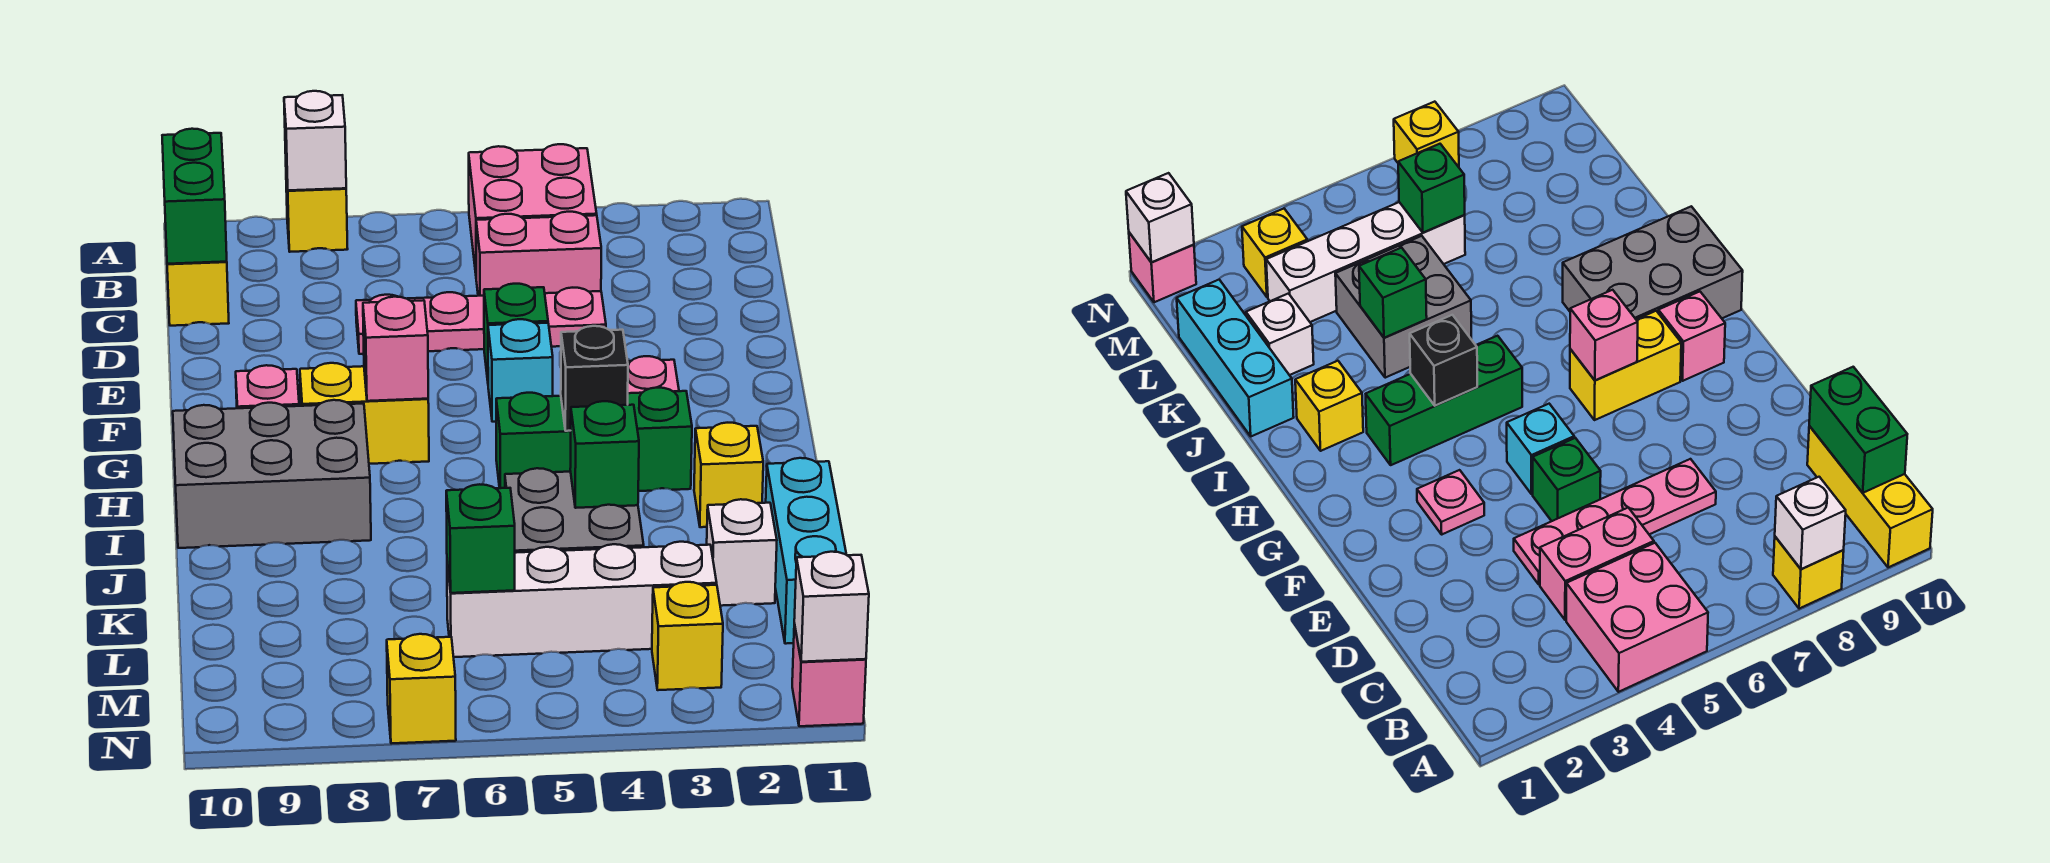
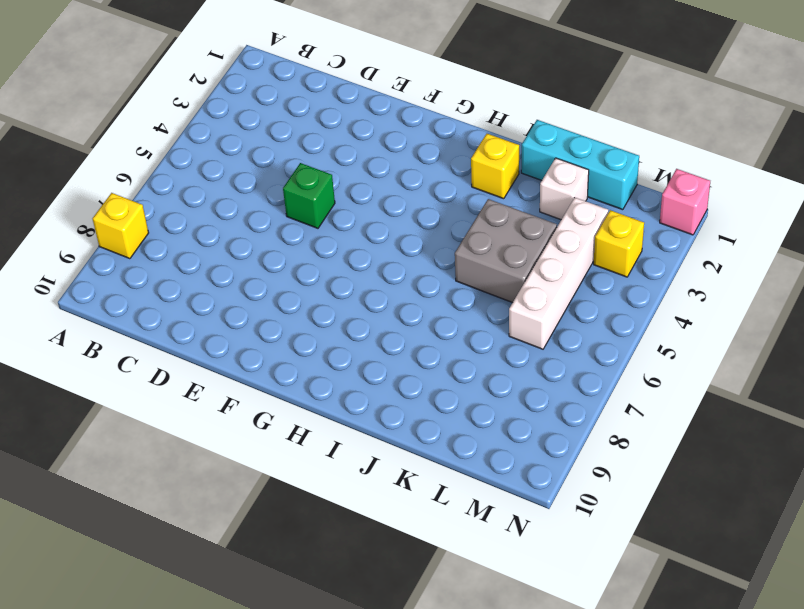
none -> pink 2x2 brick [469,144,597,273]
none -> yellow 1x3 brick [167,262,229,326]
none -> pink 1x2 brick [476,212,601,296]

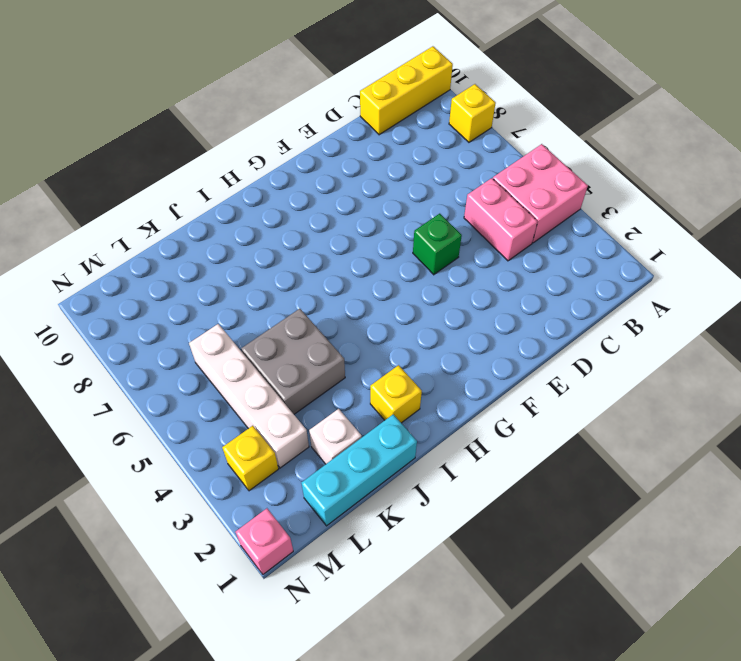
none -> pink 1x4 plate [356,288,606,354]
none -> pink 1x1 plate [628,356,679,393]
none -> cyan 1x1 brick [488,319,553,422]

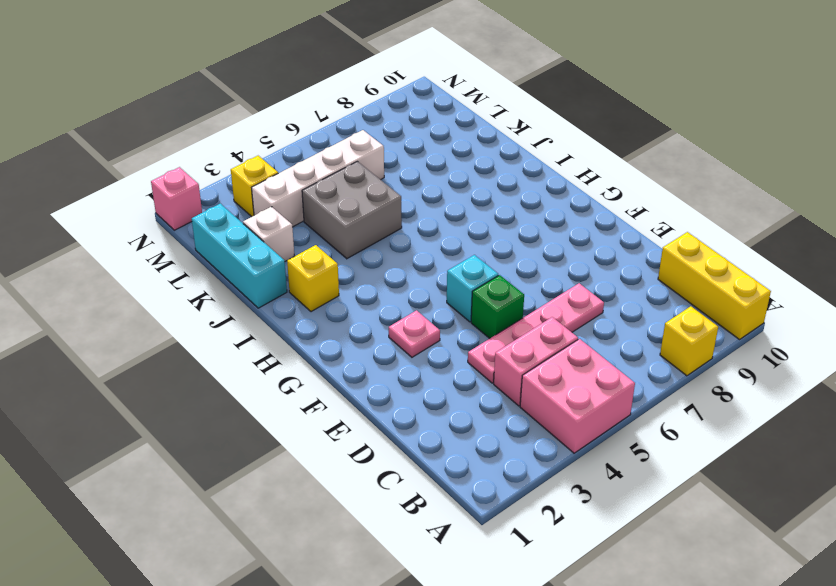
none -> yellow 1x2 brick [300,363,429,464]
none -> pink 1x1 brick [236,365,299,408]
none -> green 1x3 brick [496,388,692,491]

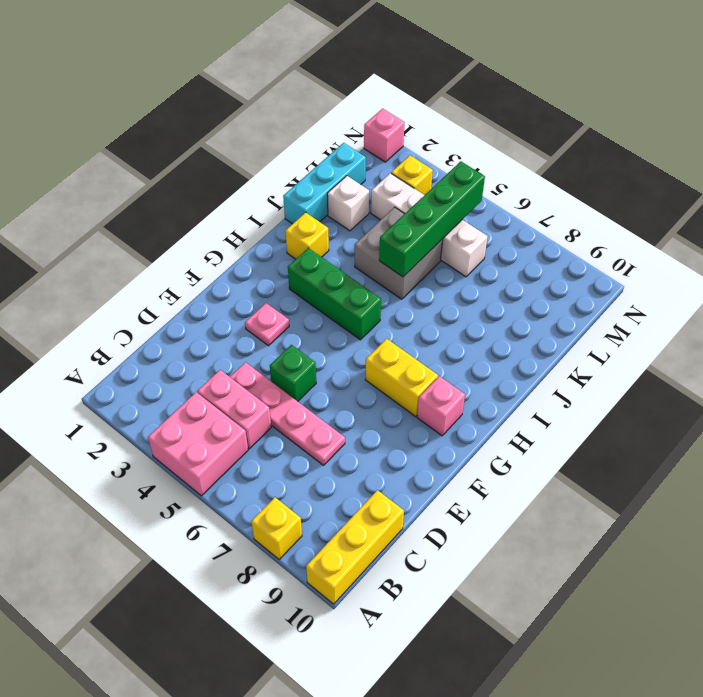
green 1x4 brick [379,161,485,277] -> none
none -> cyan 1x1 brick [488,319,553,422]
none -> grey 2x3 brick [173,400,371,548]
none -> yellow 1x1 brick [387,634,456,744]

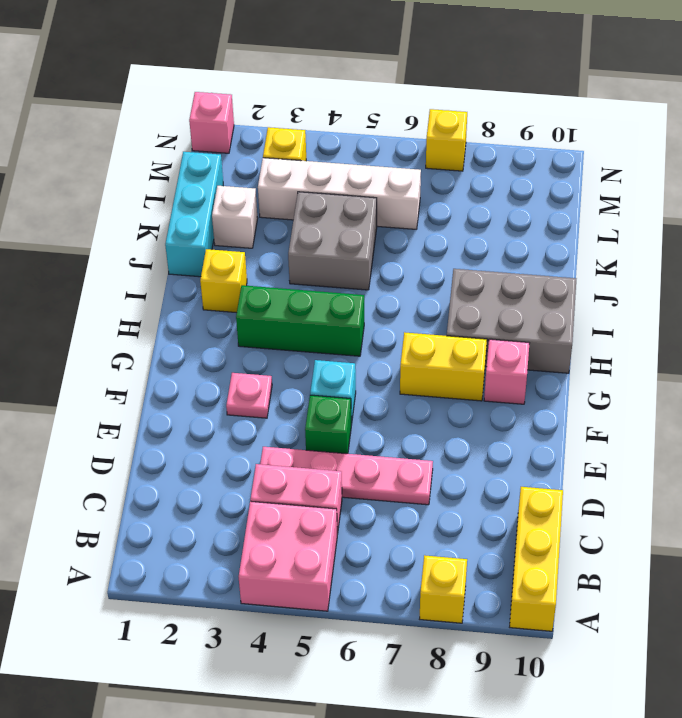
none -> white 1x1 brick [284,91,346,190]
none -> green 1x2 brick [162,129,227,264]
none -> pink 1x1 brick [363,297,428,401]

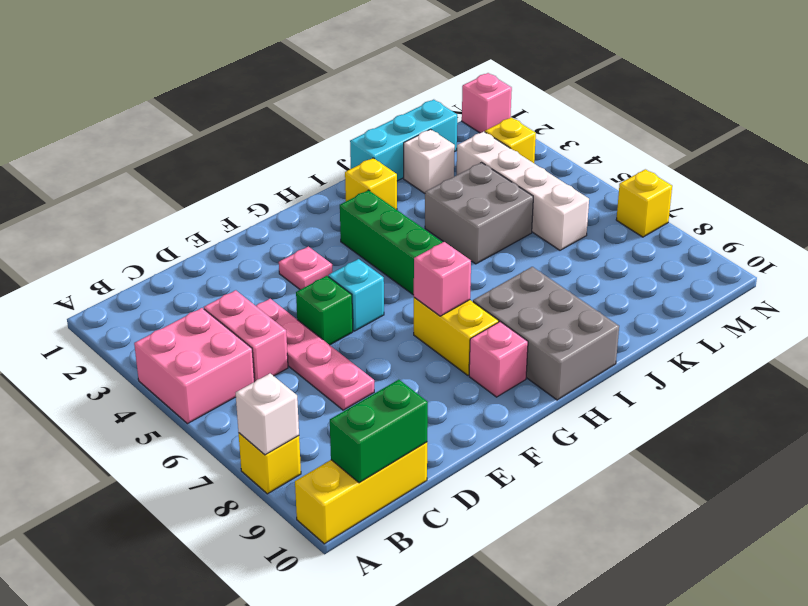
none -> black 1x1 brick [561,326,628,431]
none -> green 1x1 brick [570,401,639,508]
none -> green 1x1 brick [446,484,515,593]

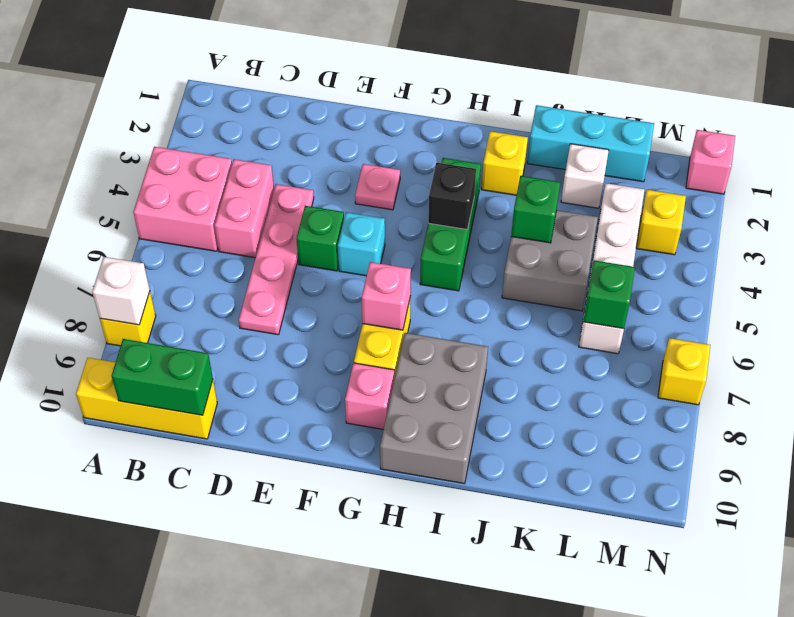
none -> white 1x1 brick [794,552,869,662]

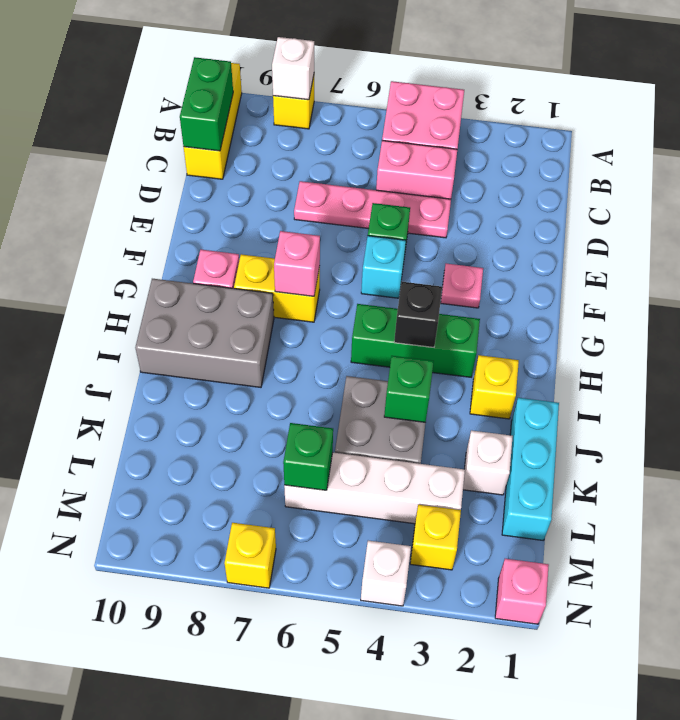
white 1x1 brick [361,541,411,606] -> white 1x1 brick moved to [794,552,869,662]

